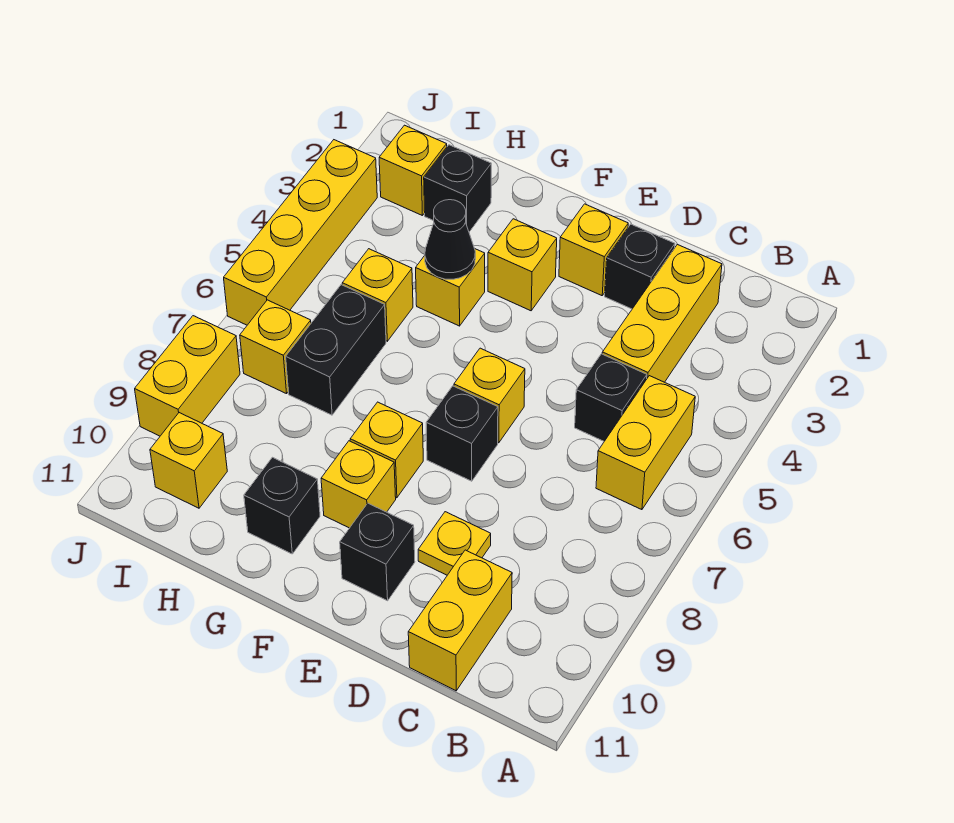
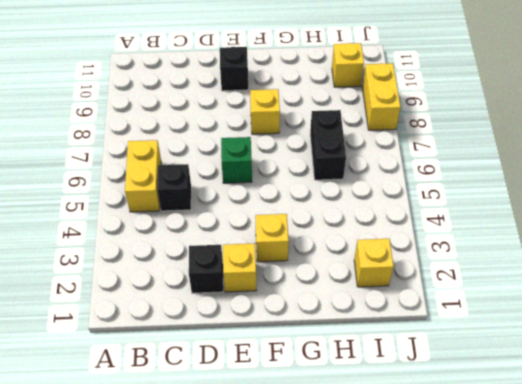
green 1x1 brick [221,137,252,183] -> yellow 1x1 brick [454,348,525,443]
none -> yellow 1x3 brick [602,244,722,382]
none -> yellow 1x2 brick [408,550,512,691]
none -> yellow 1x1 plate [418,512,491,575]

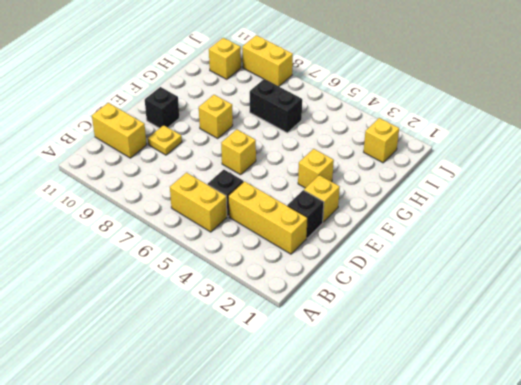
none -> black 1x1 brick [426,386,498,481]
none -> yellow 1x1 brick [321,441,396,528]
none -> yellow 1x1 brick [416,249,485,326]

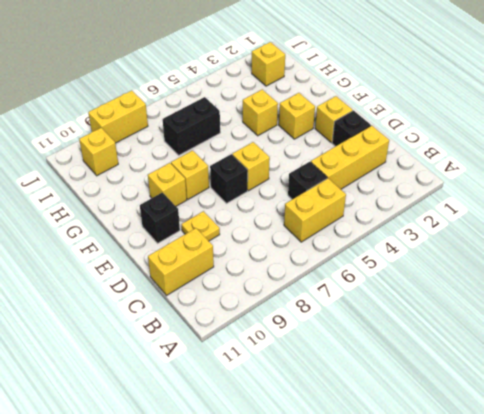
none -> black 1x1 brick [244,457,320,554]
none -> black 1x1 brick [424,145,491,232]
none -> yellow 1x1 brick [342,249,413,341]

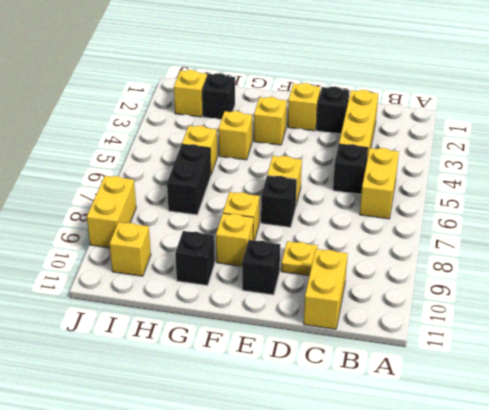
none -> yellow 1x1 brick [240,300,311,394]
none -> yellow 1x4 brick [224,140,377,325]
none -> black 1x1 cone [425,200,475,279]

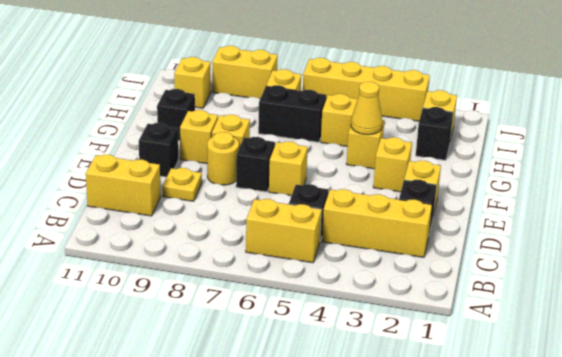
yellow 1x1 round brick [207,132,239,185] -> none
yellow 1x1 cone [351,82,382,135] -> black 1x1 cone [425,200,475,279]

